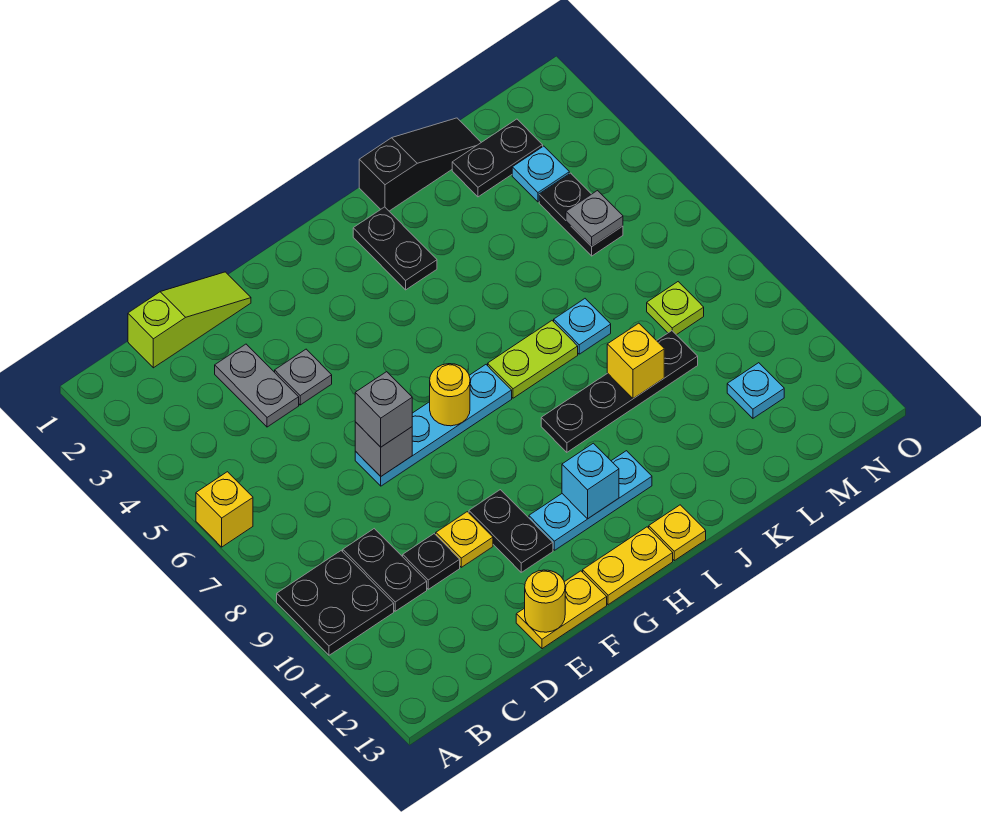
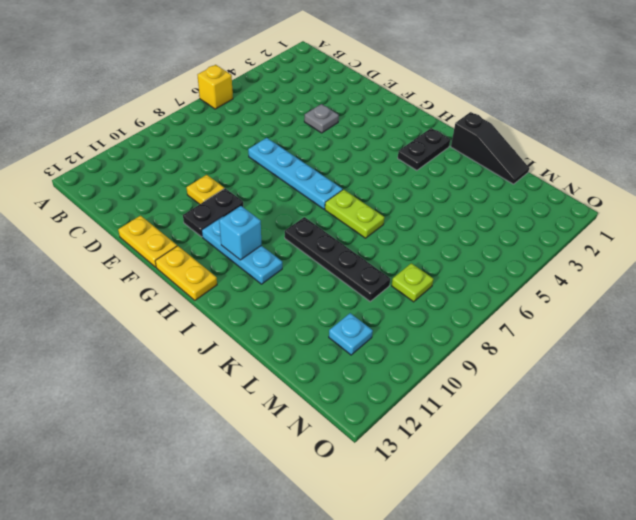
none -> black 2x2 plate [277,551,394,655]
none -> lime 1x3 slope [128,272,251,368]
none -> black 1x2 plate [343,529,427,611]
none -> grey 1x2 plate [215,344,299,427]

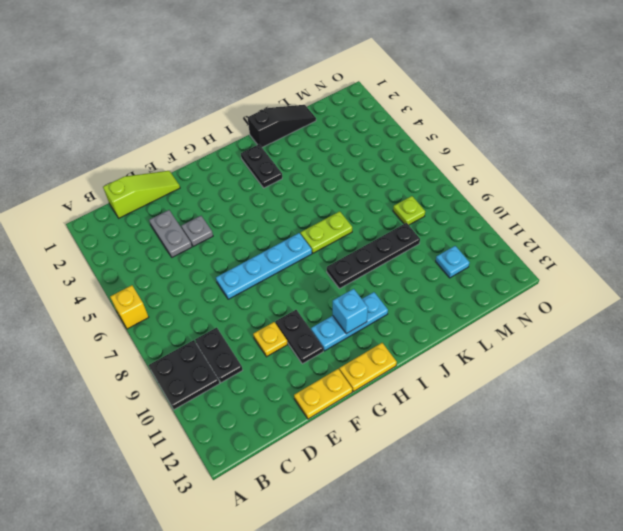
none -> black 1x1 plate [403,534,460,589]
none -> yellow 1x1 plate [649,505,706,561]
none -> cyan 1x1 plate [554,299,611,354]
none -> black 1x2 plate [452,119,543,197]

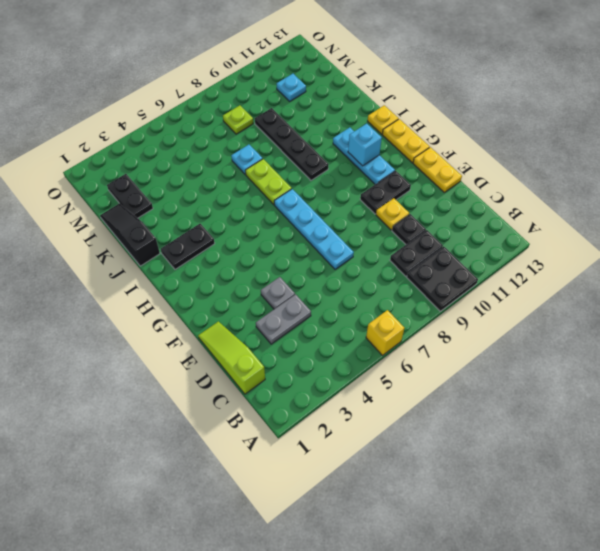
none -> cyan 1x1 plate [512,146,569,202]
none -> black 1x2 plate [539,173,623,256]
none -> grey 1x1 brick [355,422,412,476]
none -> yellow 1x1 round brick [525,570,565,632]

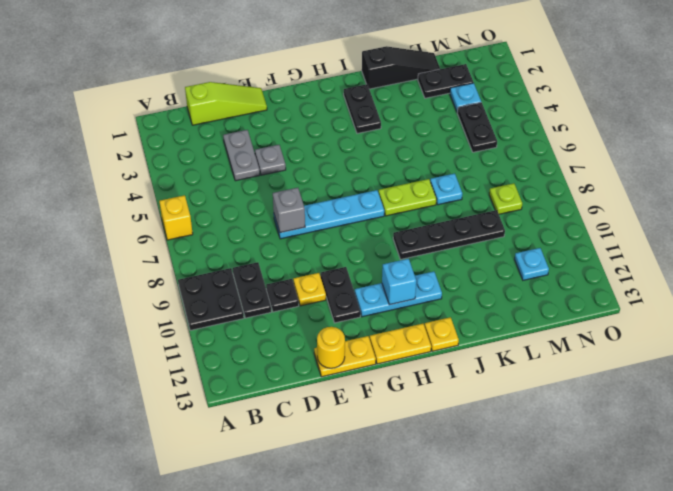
none -> yellow 1x1 round brick [430,364,470,426]
none -> yellow 1x1 brick [607,323,664,399]
none -> grey 1x1 plate [566,191,623,246]
none -> grey 1x1 brick [355,372,412,447]

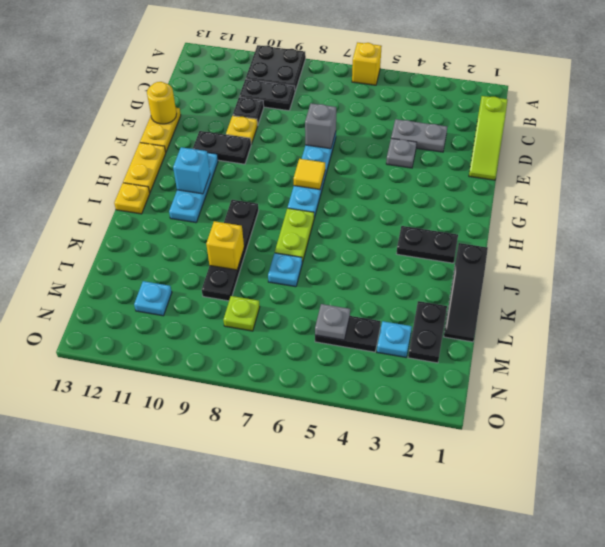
yellow 1x1 tile [294,159,325,190] -> yellow 1x1 round brick [430,364,470,426]
none -> grey 1x1 brick [355,372,412,447]

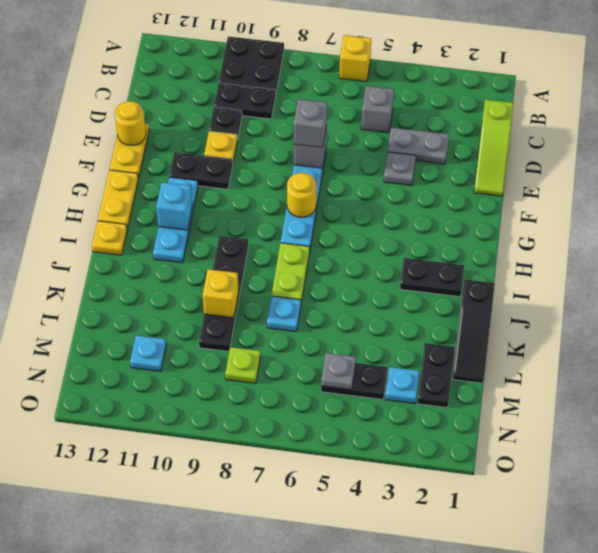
grey 1x1 brick [361,86,394,133] -> none

